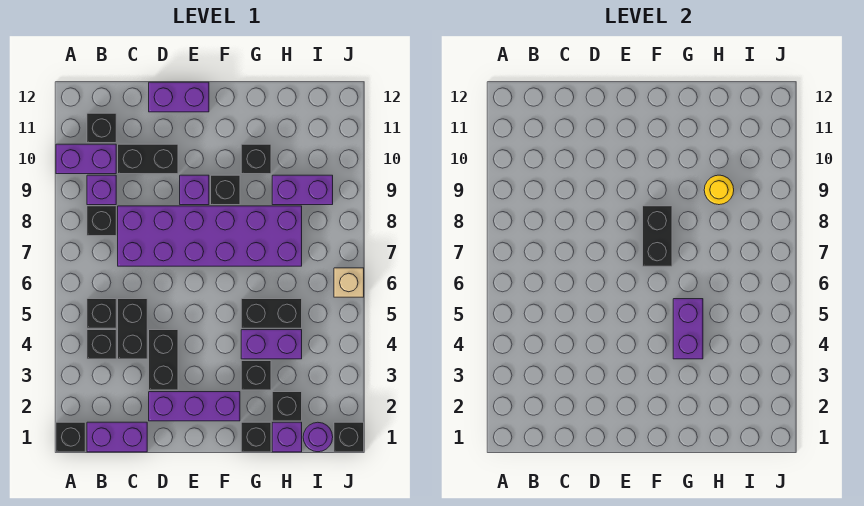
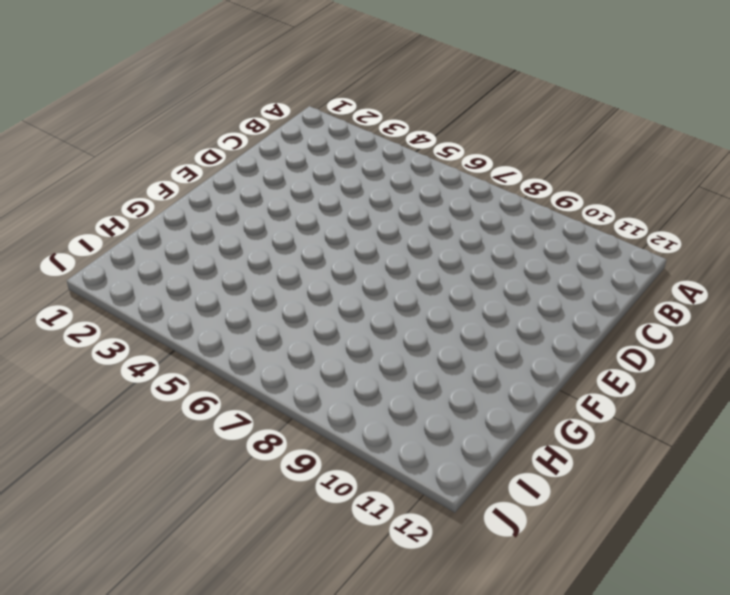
none -> black 1x1 brick [56,422,85,452]
none -> purple 1x2 brick [56,144,116,174]
none -> purple 1x2 brick [87,422,147,452]
none -> black 1x1 brick [87,330,116,359]

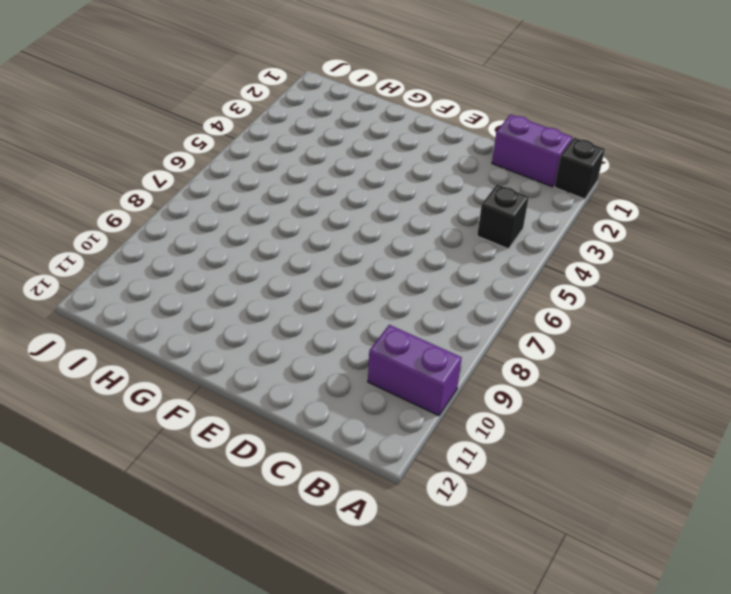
none -> black 1x1 brick [87,299,116,328]
none -> black 1x1 brick [87,206,116,236]
none -> purple 1x1 brick [87,175,116,205]
none -> black 1x1 brick [87,113,116,143]

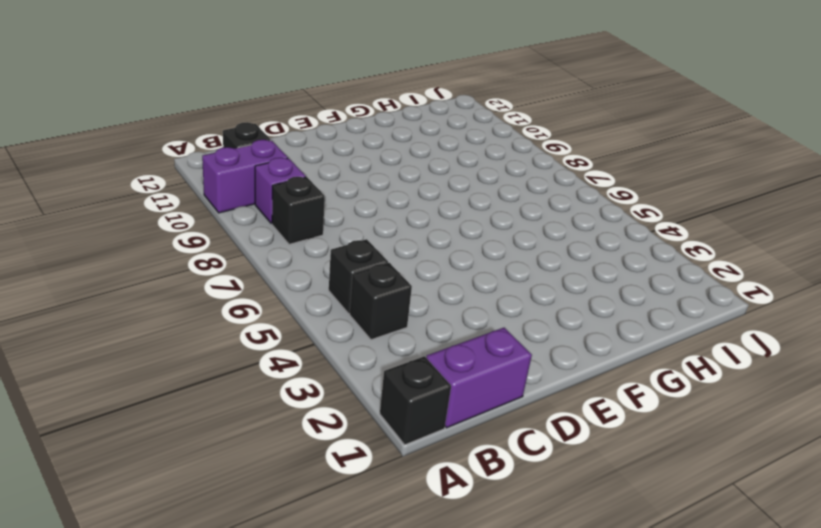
none -> black 1x2 brick [118,299,147,359]
none -> purple 2x6 brick [118,206,302,266]
none -> black 1x2 brick [118,144,178,174]
none -> purple 1x3 brick [149,392,240,421]

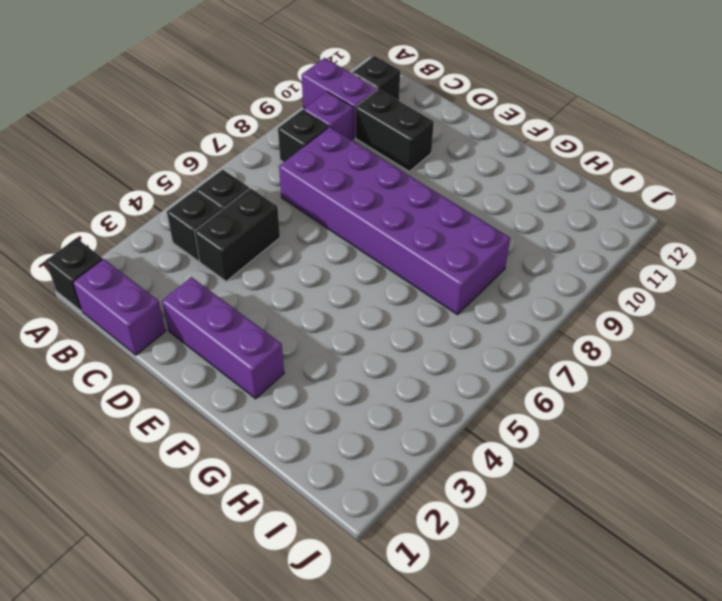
none -> black 1x2 brick [149,330,178,390]
none -> purple 1x2 brick [149,82,209,112]
none -> purple 1x1 brick [180,175,209,205]
none -> black 1x1 brick [211,175,240,205]

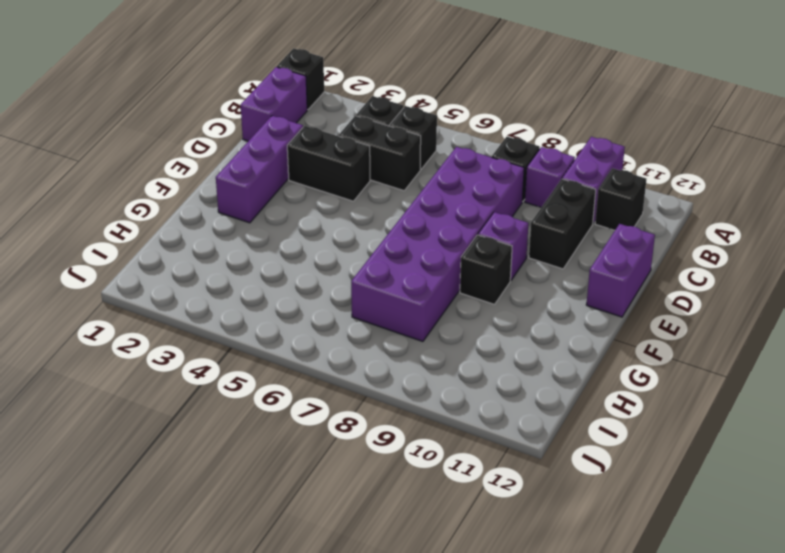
none -> black 1x1 brick [241,422,271,452]
none -> black 1x1 brick [241,361,271,390]
none -> purple 1x2 brick [241,330,302,359]
none -> black 1x2 brick [241,299,302,328]

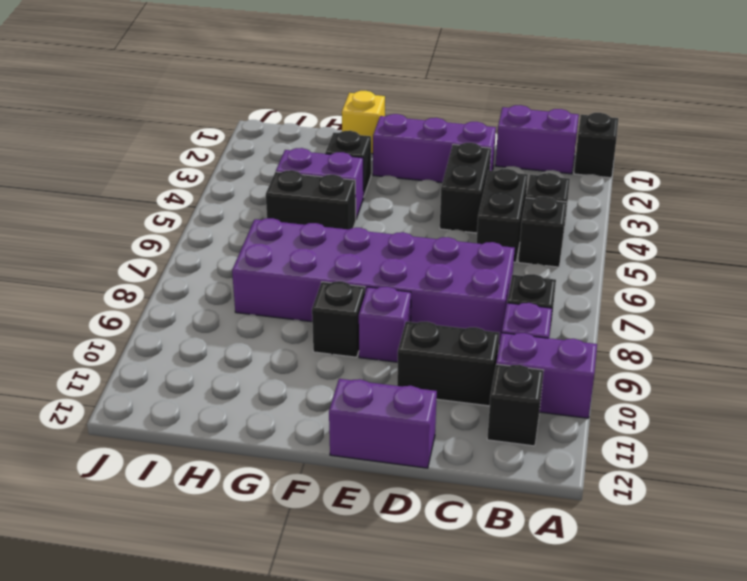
yellow 1x1 brick [342,91,385,154] -> black 1x1 brick [241,422,271,452]
none -> black 1x1 brick [241,144,271,174]
none -> purple 1x1 brick [272,422,302,452]
none -> black 1x1 brick [272,392,302,421]
none -> purple 1x2 brick [272,175,333,205]

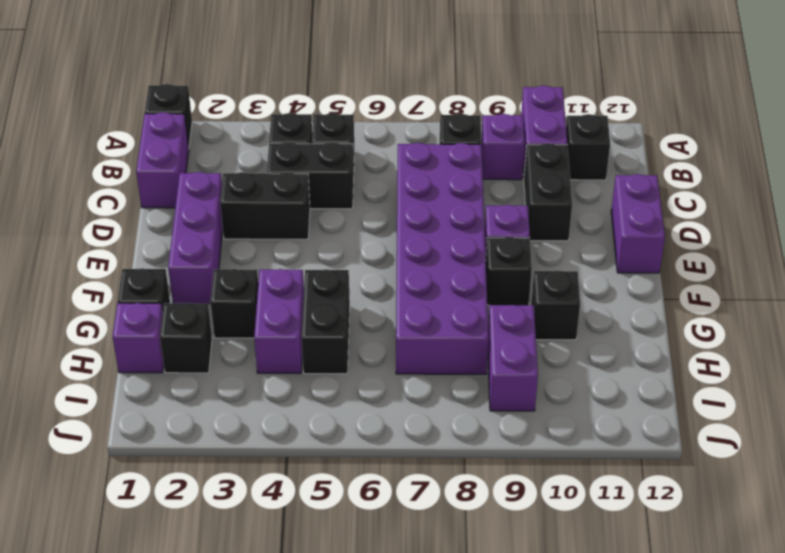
none -> purple 1x1 round brick [303,422,333,452]
none -> black 1x1 brick [334,422,364,452]
none -> tan 1x1 brick [334,268,364,297]
none -> black 1x2 brick [643,206,672,266]

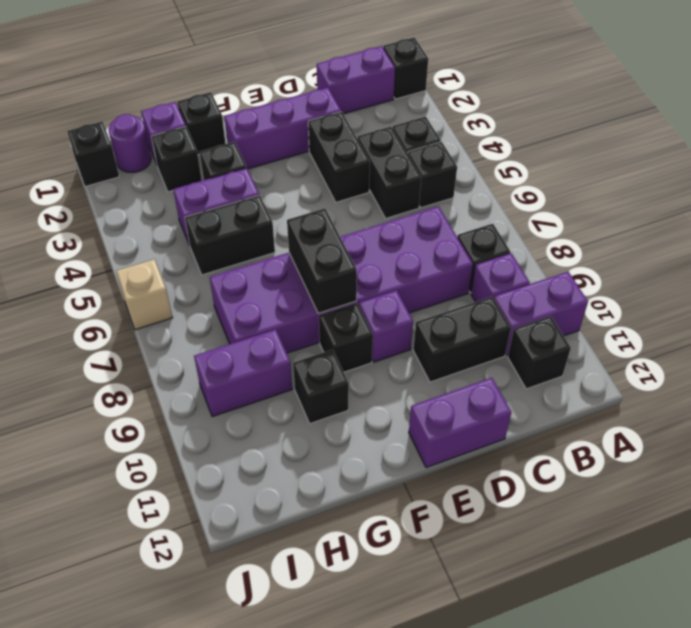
none -> purple 1x2 brick [673,299,703,359]
none -> yellow 1x1 round brick [704,175,734,205]

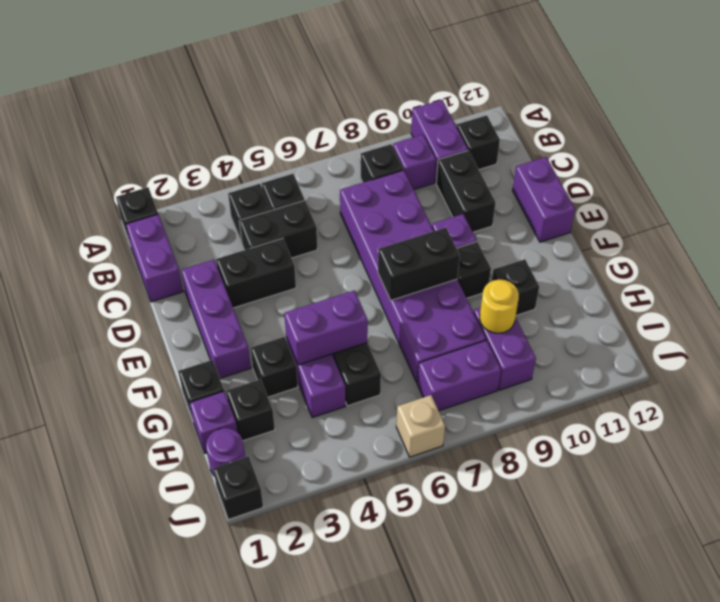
purple 1x2 brick [417,340,501,411] -> none

